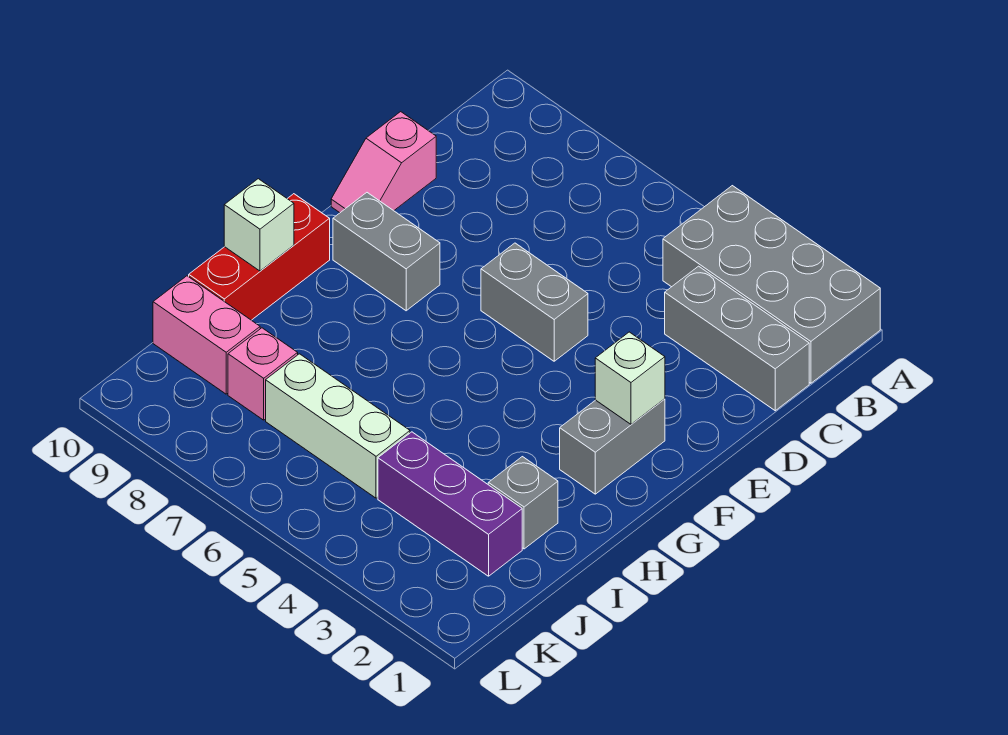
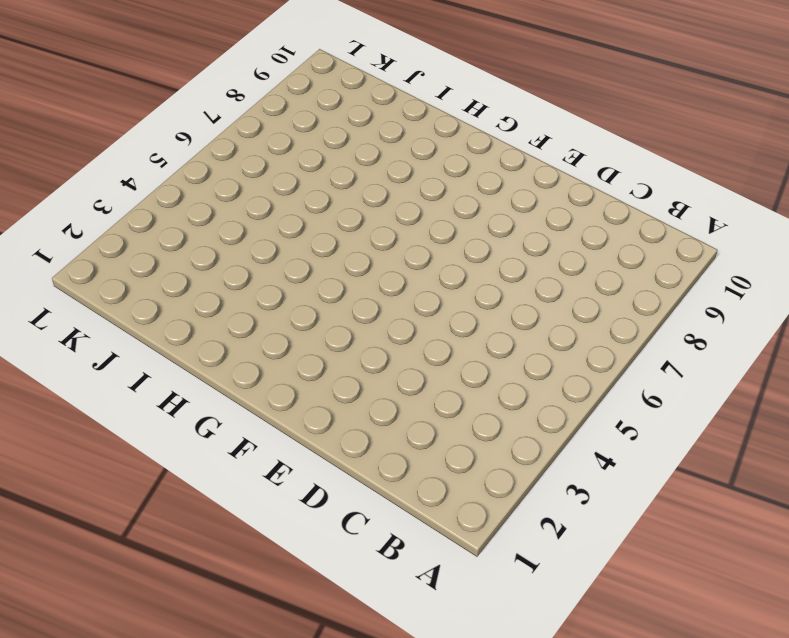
none -> grey 2x4 brick [663,186,880,383]
none -> grey 1x3 brick [665,266,809,411]
none -> pink 1x2 slope [331,112,436,213]

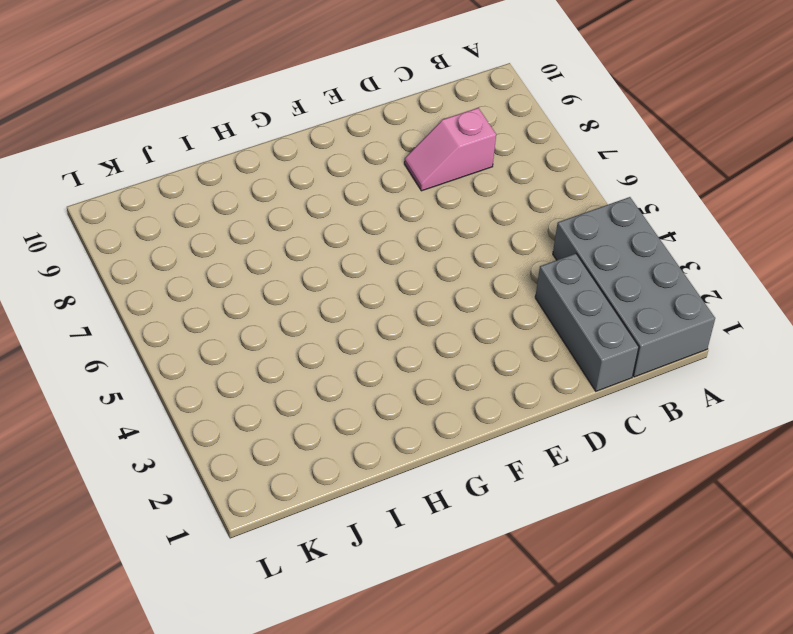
pink 1x2 slope [404,108,496,191] -> pink 1x2 slope moved to [331,112,436,213]
none -> grey 1x2 brick [481,243,588,361]
none -> grey 1x2 brick [560,399,665,494]
none -> grey 1x2 brick [333,193,440,311]

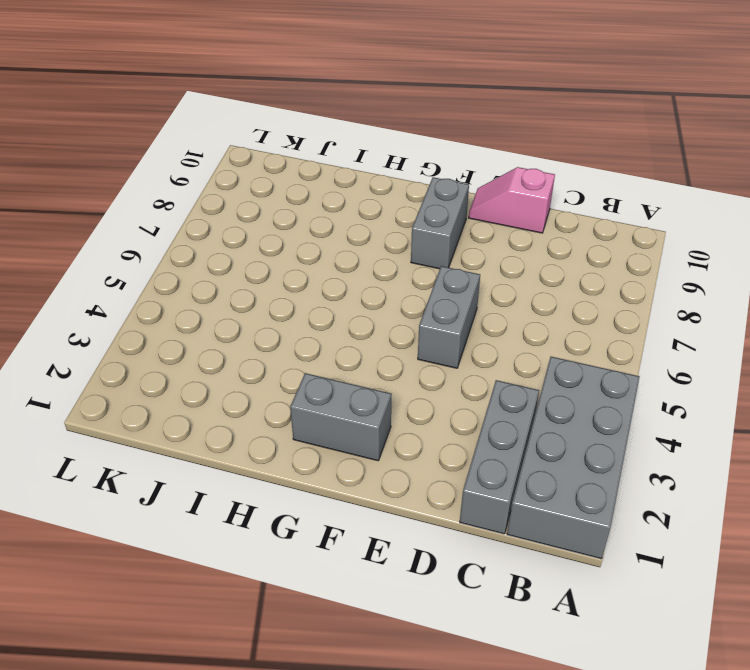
none -> red 1x3 brick [189,194,330,320]
none -> grey 1x1 brick [488,457,558,549]
none -> purple 1x3 brick [378,432,522,576]

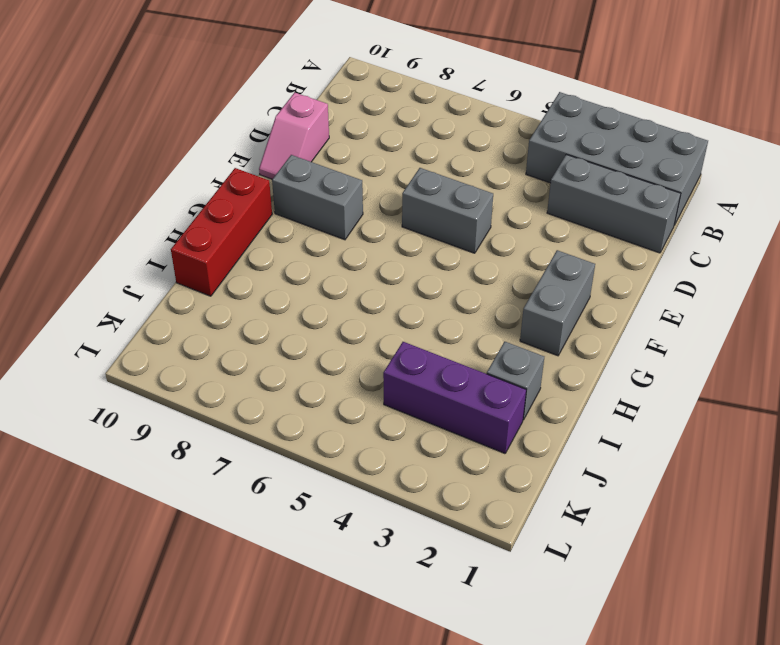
none -> white 1x3 brick [266,354,410,498]
none -> pink 1x1 brick [228,328,298,420]
none -> pink 1x2 brick [153,276,260,394]

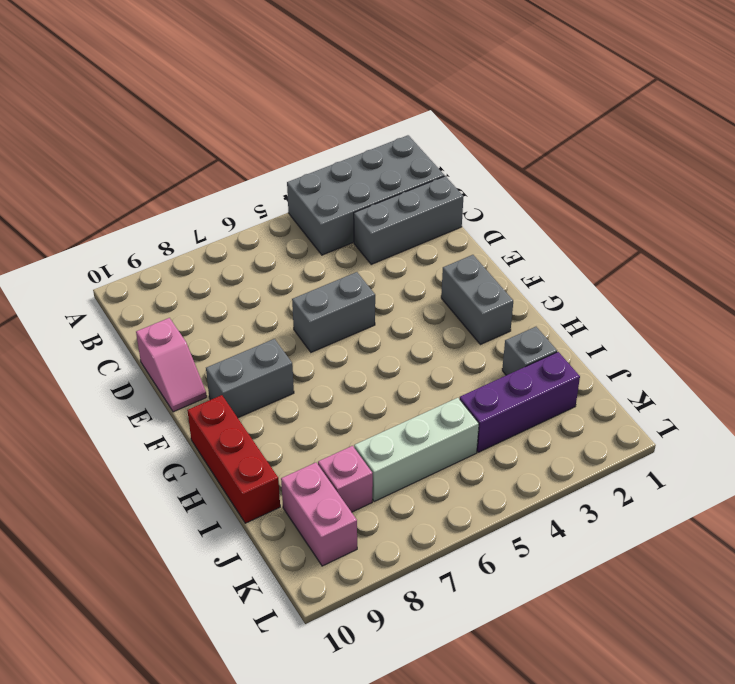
pink 1x2 brick [281,463,357,566] -> pink 1x2 brick turned to [153,276,260,394]
none -> white 1x1 brick [595,332,665,424]
none -> white 1x1 brick [224,179,294,271]

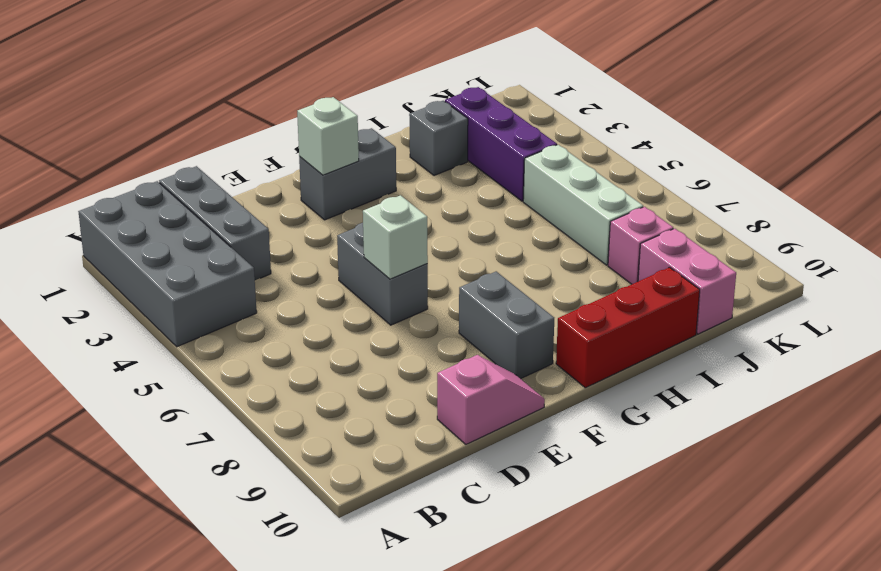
white 1x1 brick [363,195,428,279] -> white 1x1 brick moved to [224,179,294,271]

